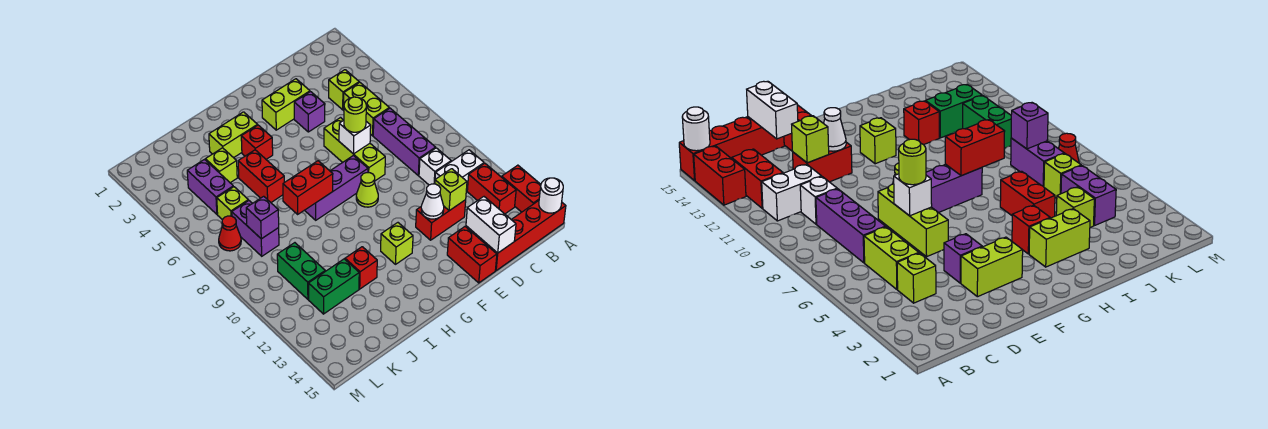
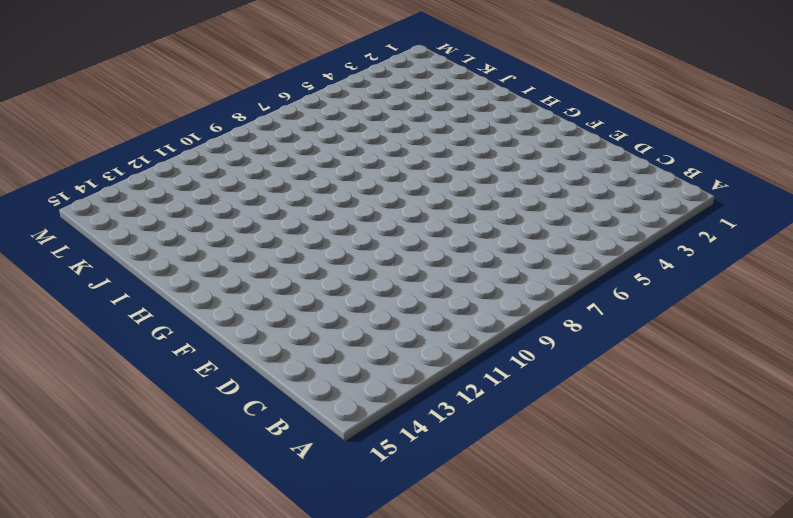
none -> red 1x2 brick [502,165,541,212]
none -> red 1x4 brick [482,201,566,270]
none -> white 1x2 brick [435,150,484,191]
none -> red 1x2 brick [467,163,516,214]

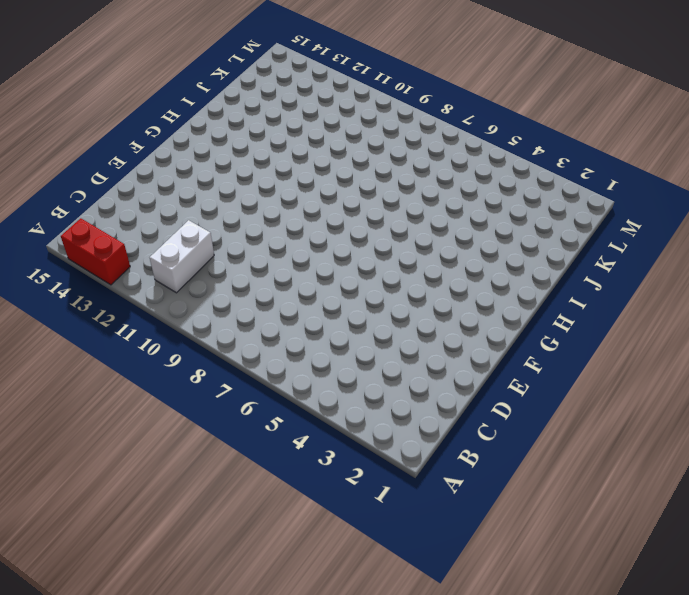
none -> red 1x4 brick [482,201,566,270]
none -> red 1x2 brick [467,163,516,214]
none -> lime 1x1 brick [329,70,359,110]
none -> lime 1x2 brick [343,82,389,136]

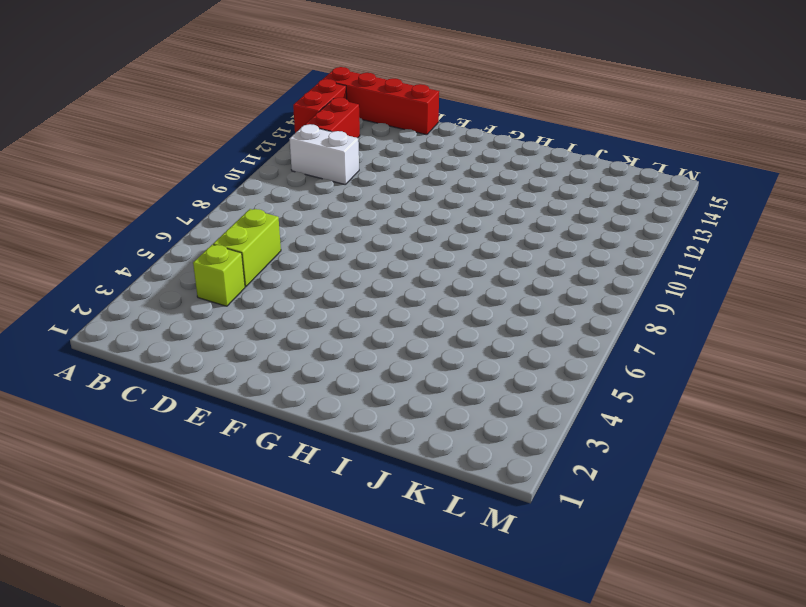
none -> purple 1x3 brick [373,108,436,175]
none -> white 1x1 brick [419,148,451,185]
none -> red 1x2 brick [416,200,466,240]
none -> lime 1x2 brick [262,79,310,130]

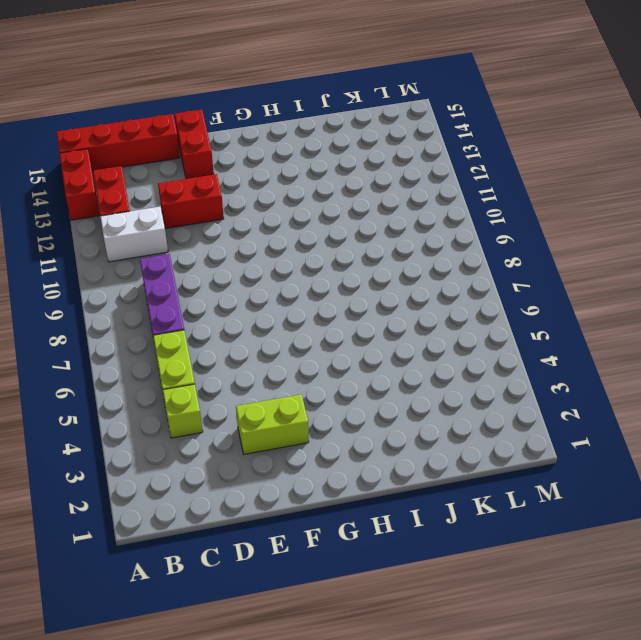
none -> white 1x1 brick [419,148,451,185]
none -> purple 1x1 brick [294,92,325,132]
none -> lime 1x3 brick [324,118,385,181]
none -> purple 1x3 brick [305,156,368,220]

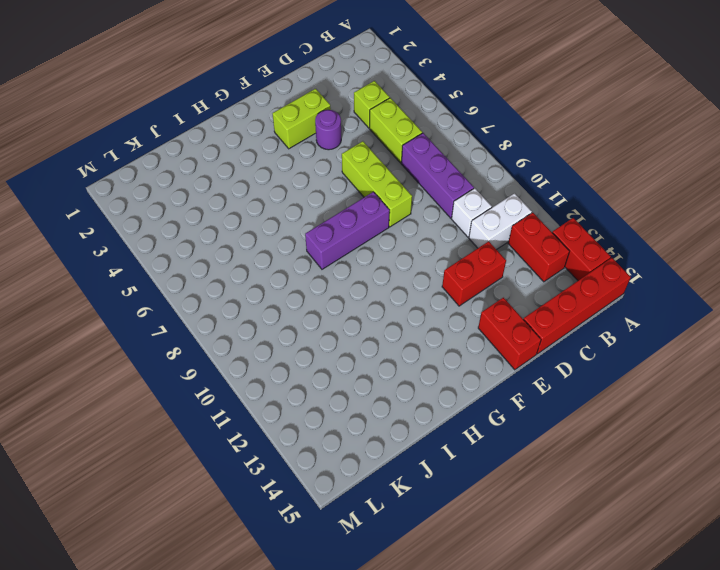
purple 1x1 round brick [315,110,341,150] -> purple 1x1 brick [294,92,325,132]
none -> lime 1x1 cone [356,173,378,207]
none -> lime 1x1 brick [381,223,413,264]
none -> lime 1x2 brick [209,112,257,158]
none -> red 1x1 brick [241,125,273,159]

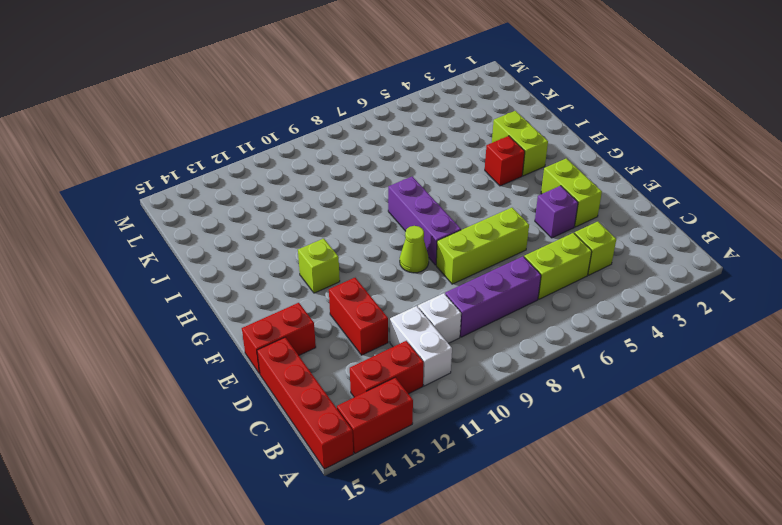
none -> red 1x2 brick [238,150,285,202]
none -> red 1x1 brick [345,247,377,289]
none -> lime 1x1 brick [205,148,237,183]
none -> green 1x2 brick [309,259,359,314]

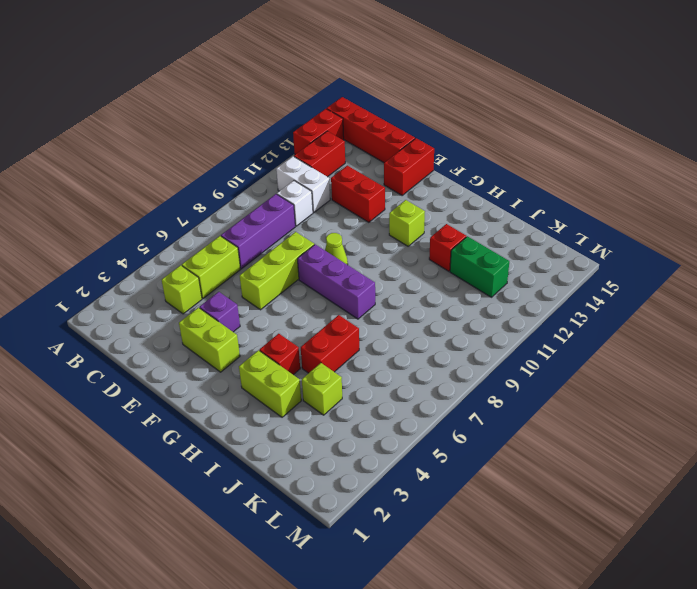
none -> purple 1x2 brick [187,160,233,214]
none -> lime 1x1 brick [217,187,248,220]
none -> purple 1x2 brick [232,201,279,256]
none -> green 1x2 brick [277,243,325,299]

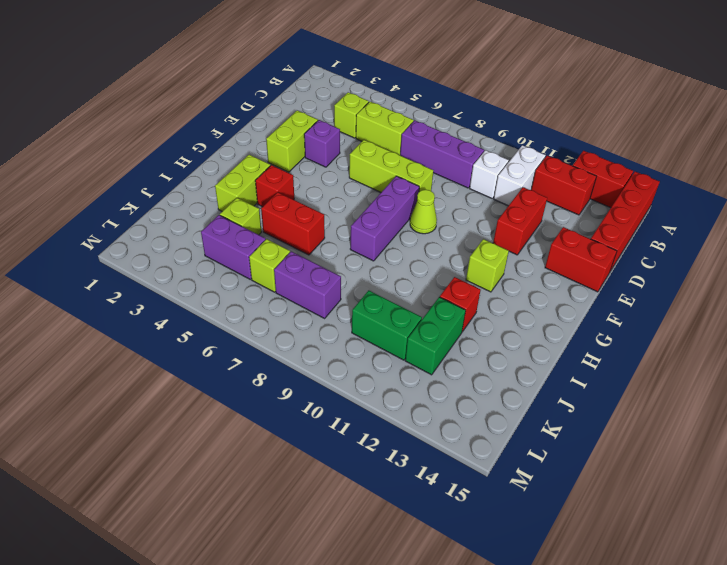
none -> red 1x1 cone [219,216,241,251]
none -> white 1x1 round brick [539,178,563,213]
none -> lime 1x1 brick [435,169,467,211]
none -> white 1x2 brick [466,197,516,253]

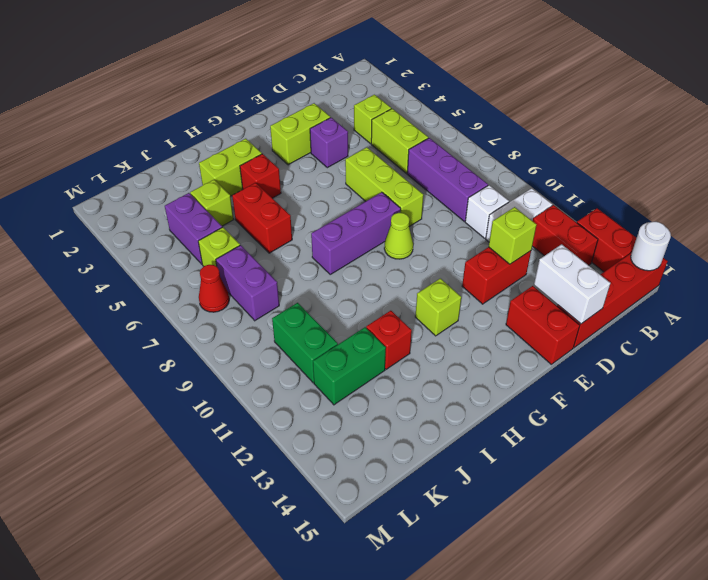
none -> white 1x1 brick [339,120,371,154]
none -> white 1x1 cone [421,184,444,219]
none -> red 1x2 brick [283,161,333,214]
none -> purple 1x1 brick [246,196,279,239]

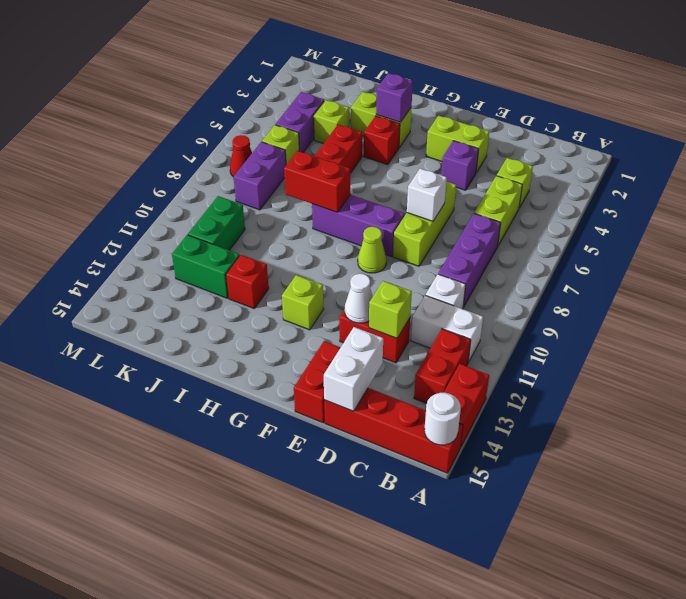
purple 1x1 brick [376,73,413,122] -> purple 1x1 brick moved to [246,196,279,239]
none -> lime 1x1 round brick [344,97,366,132]

